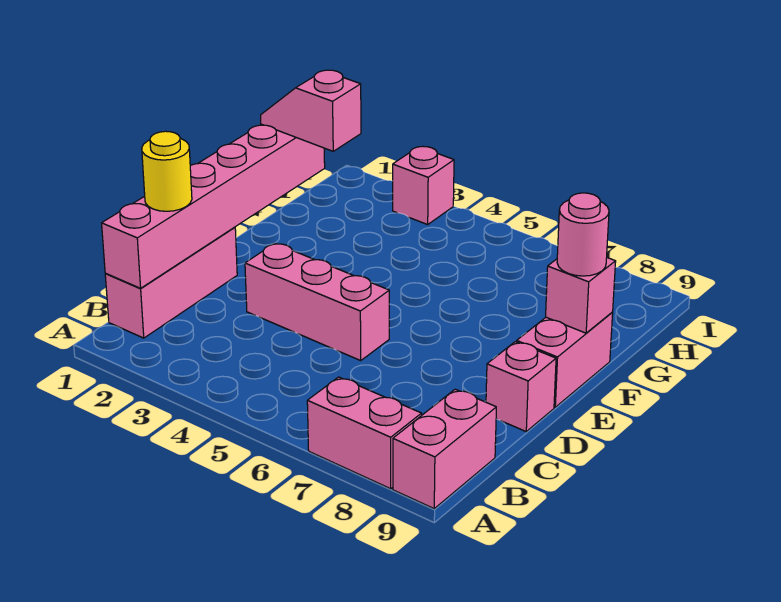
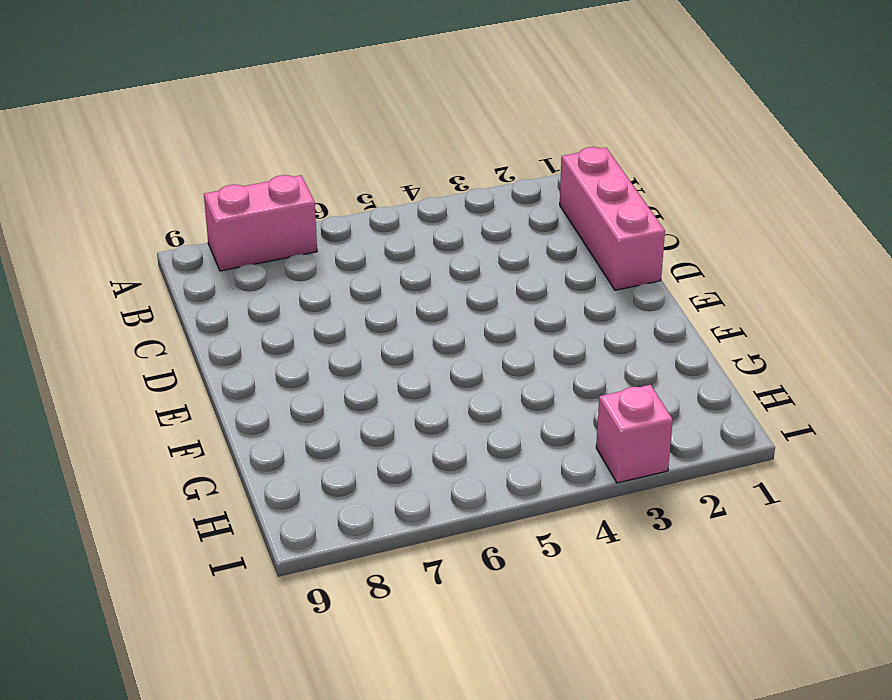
none -> pink 1x2 brick [393,389,496,508]
none -> pink 1x3 brick [245,243,389,360]
none -> pink 1x1 brick [486,342,556,431]

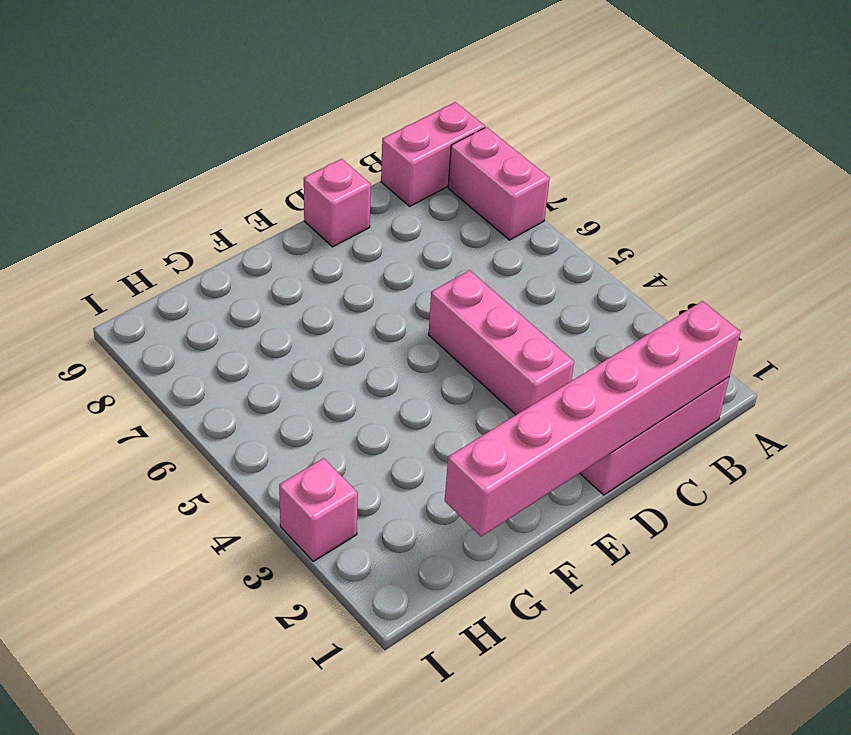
none -> pink 1x2 brick [517,313,613,407]
none -> pink 1x1 brick [546,258,616,333]
none -> yellow 1x1 round brick [142,131,192,211]

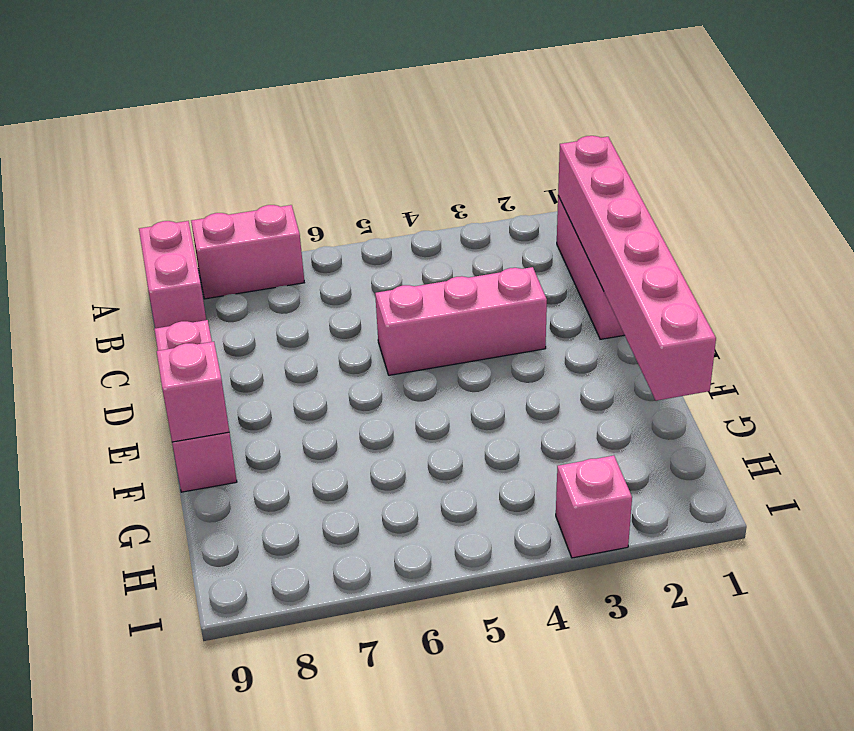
none -> yellow 1x1 round brick [142,131,192,211]
none -> pink 1x1 round brick [557,193,609,276]
none -> pink 1x2 slope [261,70,361,151]

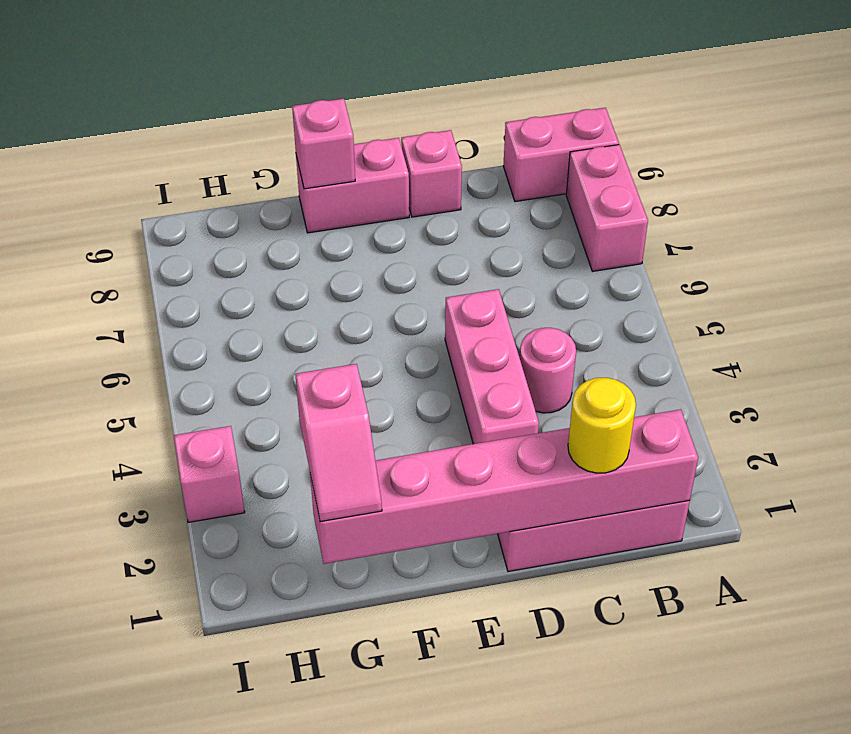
pink 1x1 round brick [520,328,576,413] -> pink 1x1 round brick moved to [557,193,609,276]

